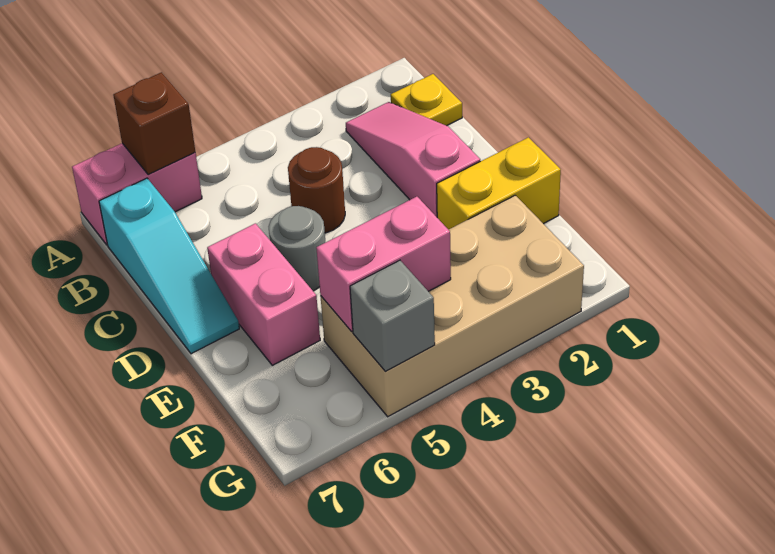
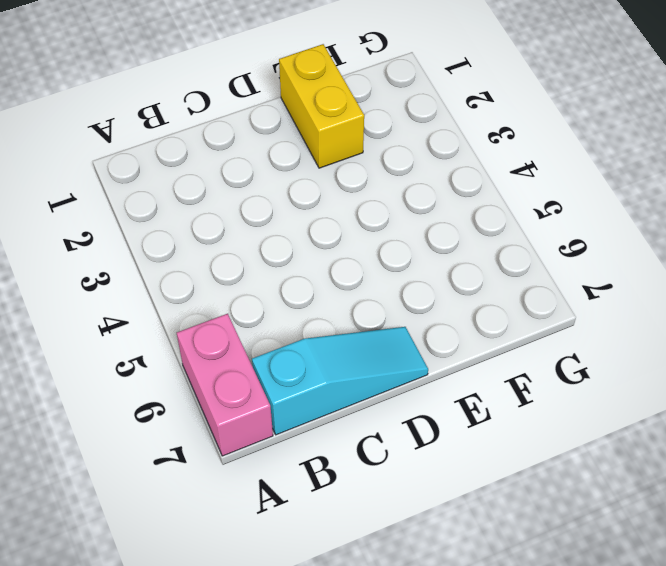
none -> yellow 1x1 plate [391,74,462,126]
none -> pink 1x3 slope [346,102,480,217]
none -> brown 1x1 round brick [288,147,345,233]

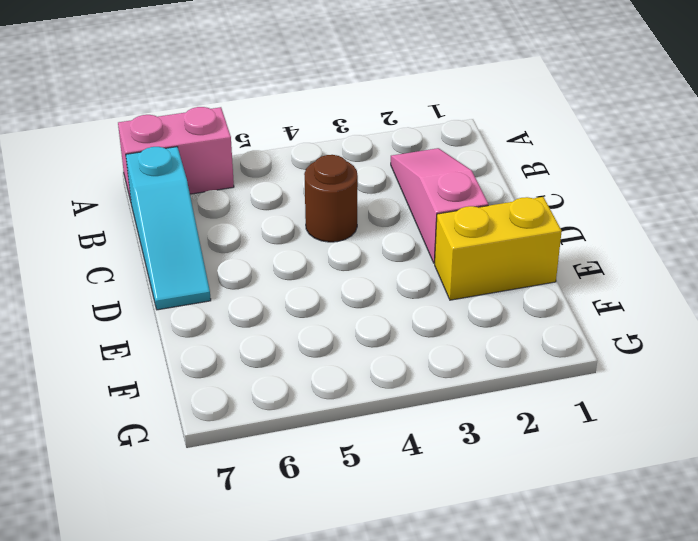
none -> yellow 1x1 plate [391,74,462,126]
none -> grey 1x1 round brick [269,206,325,291]
none -> pink 1x2 brick [207,223,320,365]

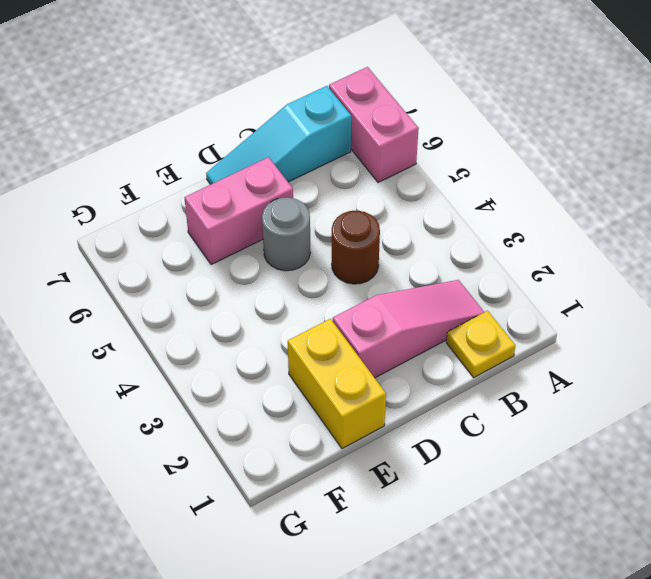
none -> tan 2x4 brick [320,195,584,417]
none -> brown 1x1 brick [113,72,195,175]
none -> pink 1x2 brick [316,197,451,332]

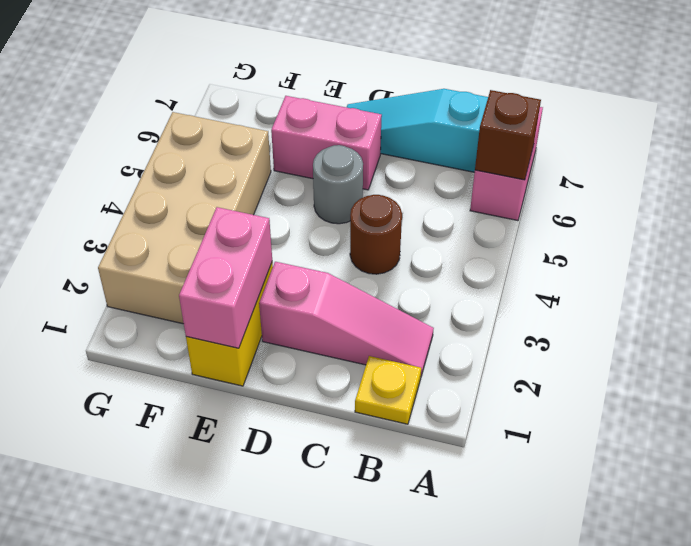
pink 1x2 brick [179,207,272,348] -> pink 1x2 brick moved to [316,197,451,332]
none -> grey 1x1 brick [350,260,435,371]

